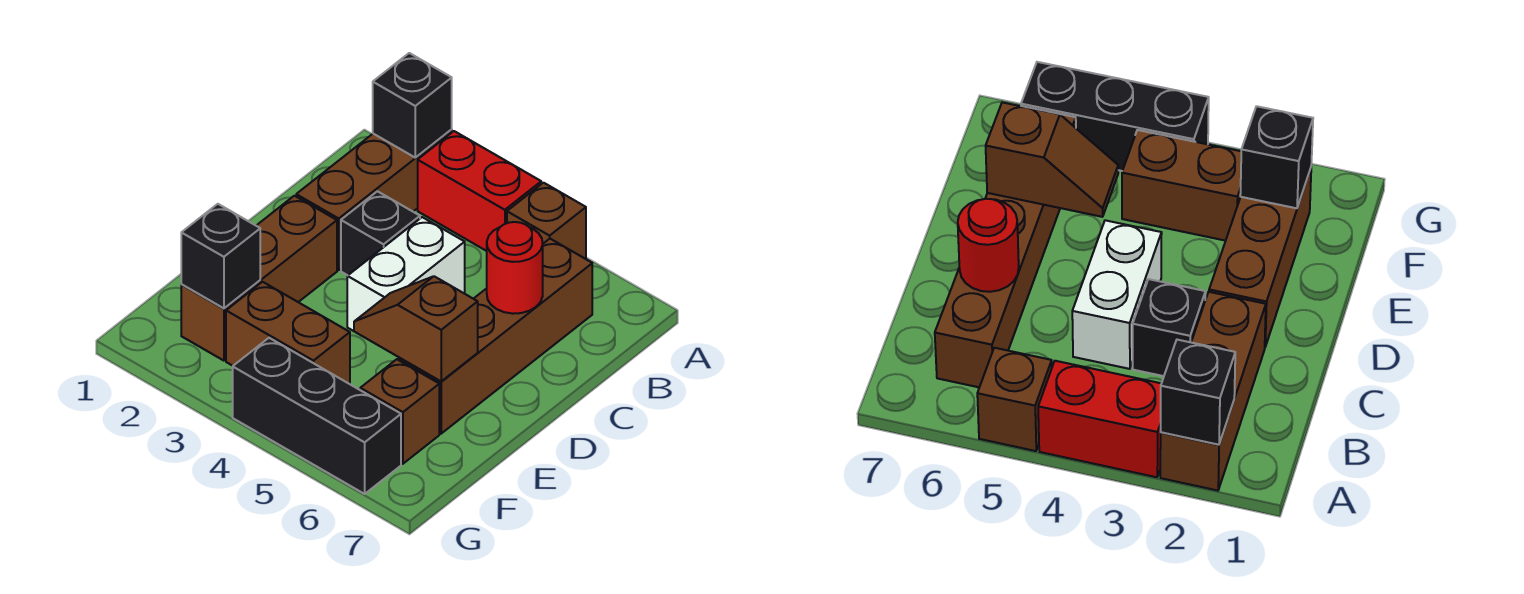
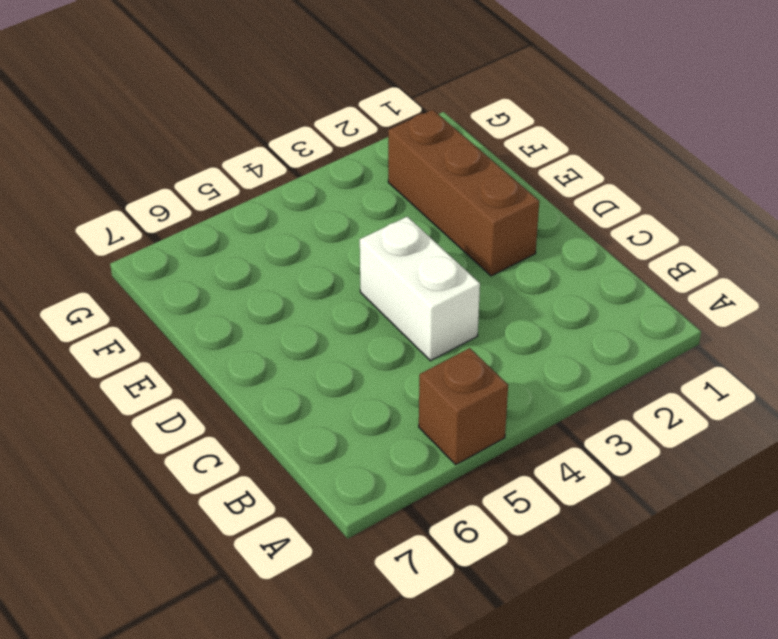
none -> brown 1x3 brick [296,129,452,270]
none -> red 1x2 brick [418,131,541,251]
none -> brown 1x4 brick [399,239,592,434]

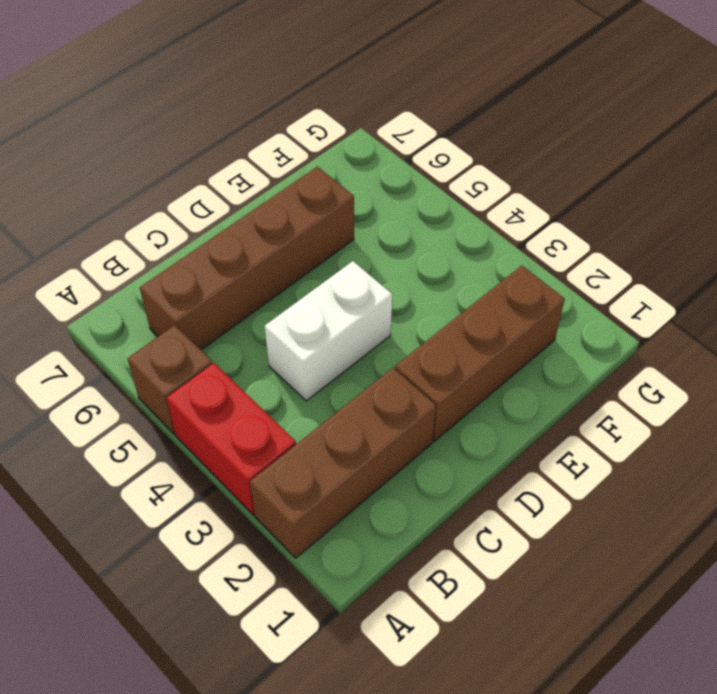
none -> black 1x1 brick [341,191,420,275]
none -> brown 1x2 brick [226,282,350,384]
none -> brown 1x1 brick [360,359,439,464]

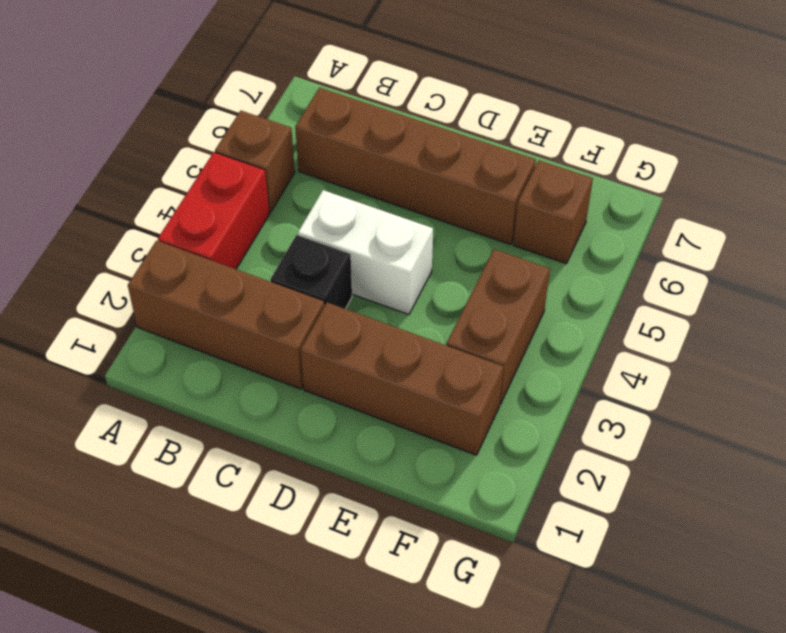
none -> black 1x3 brick [233,338,401,494]
none -> black 1x1 brick [373,53,452,157]
none -> red 1x1 round brick [487,222,543,314]

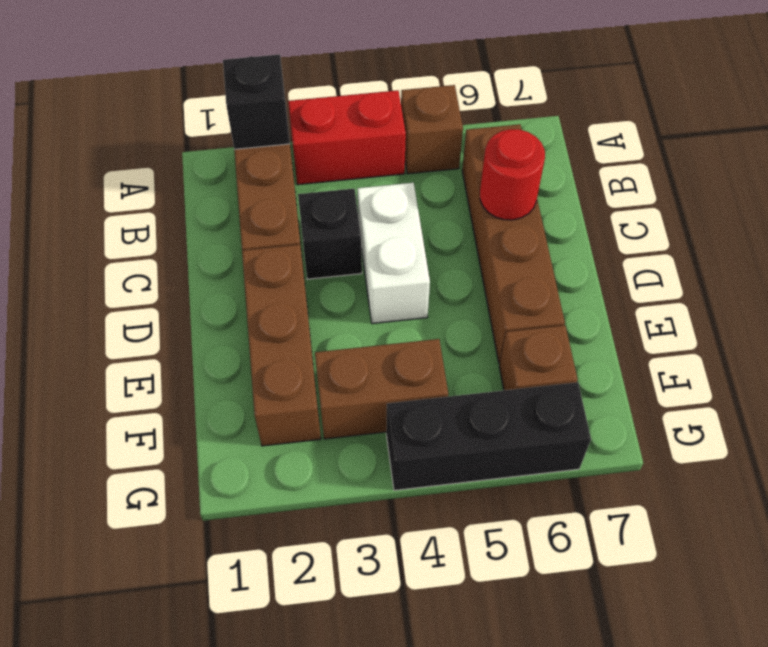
none -> brown 1x2 slope [354,276,478,381]
none -> black 1x1 brick [181,204,260,308]

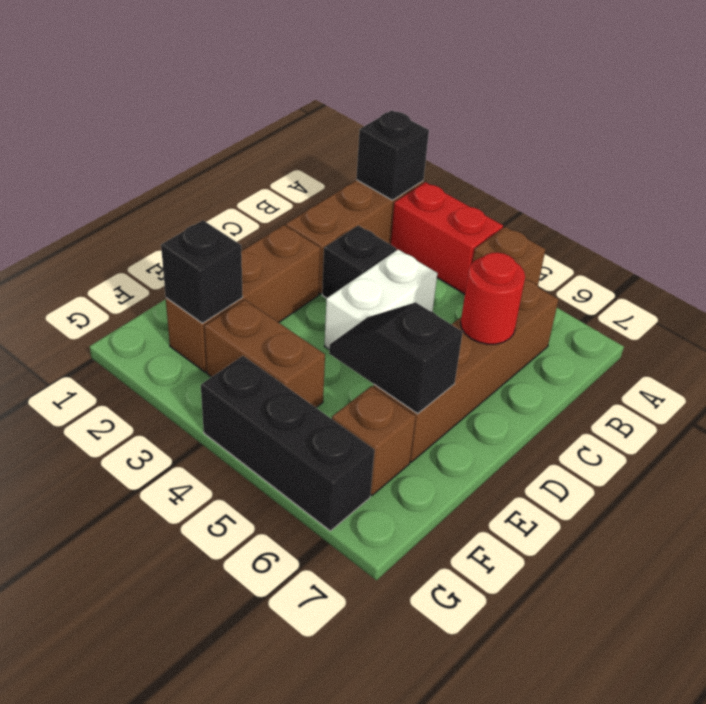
black 1x2 slope [329,302,463,414] -> brown 1x2 slope [354,276,478,381]

